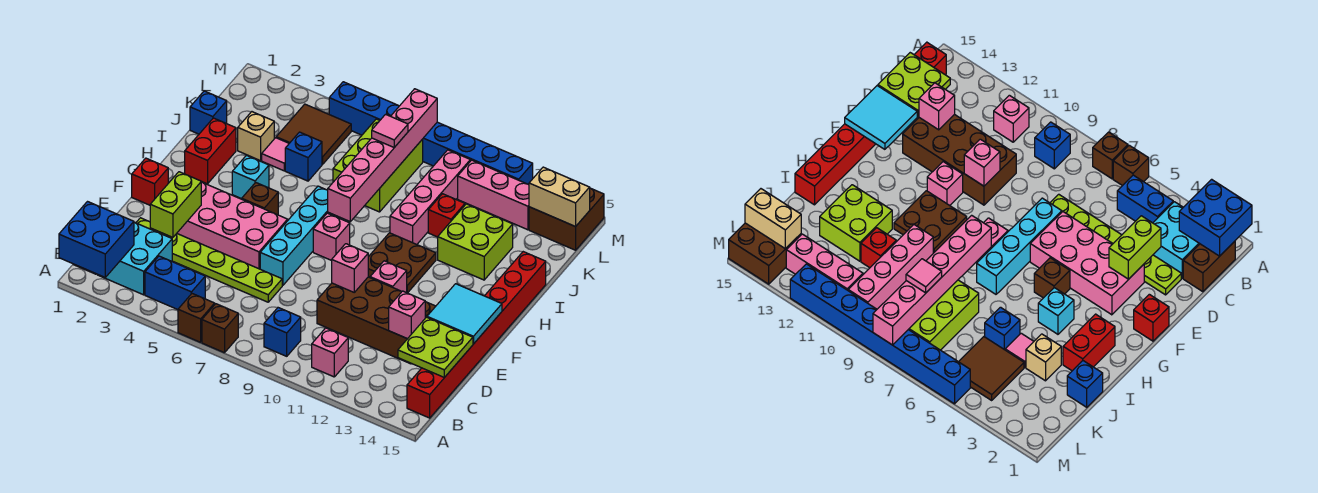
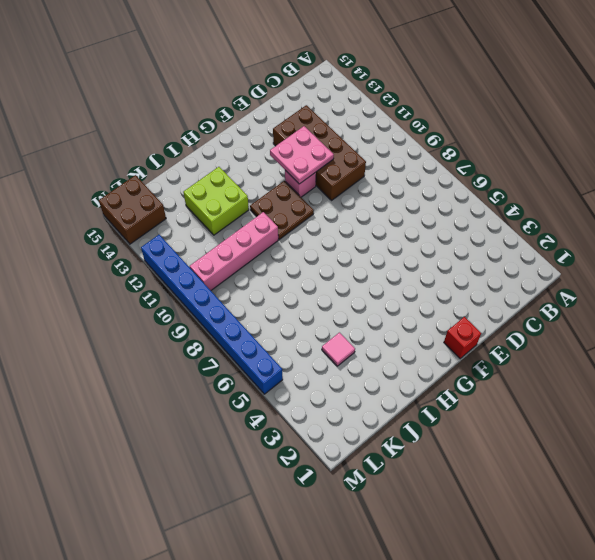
pink 2x2 plate [270,126,334,184] -> none
none -> brown 1x1 brick [178,294,215,342]
none -> brown 1x1 brick [202,304,238,353]
none -> brown 1x2 brick [1183,241,1235,292]
none -> cyan 2x2 brick [97,222,172,295]

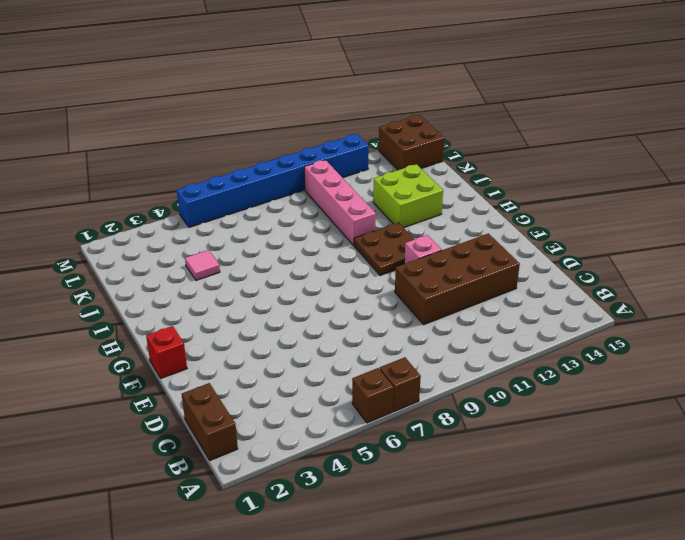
none -> cyan 2x2 brick [97,222,172,295]
none -> blue 1x2 brick [145,256,205,310]
none -> blue 1x1 brick [264,308,301,356]
none -> pink 1x1 brick [312,328,348,377]

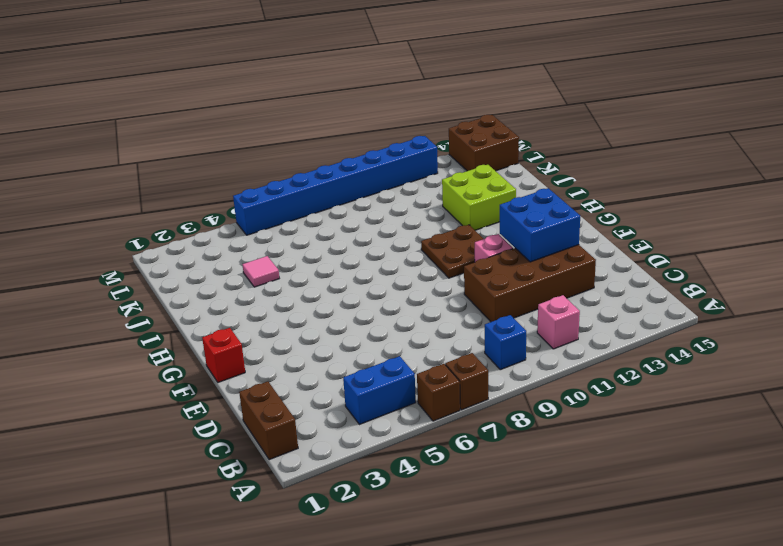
blue 2x2 brick [500,188,580,262] -> blue 2x2 brick moved to [59,202,134,277]
none -> cyan 2x2 brick [97,222,172,295]
none -> red 1x8 brick [407,252,546,418]
none -> lime 1x6 plate [136,218,282,302]
none -> pink 2x4 brick [177,182,288,269]

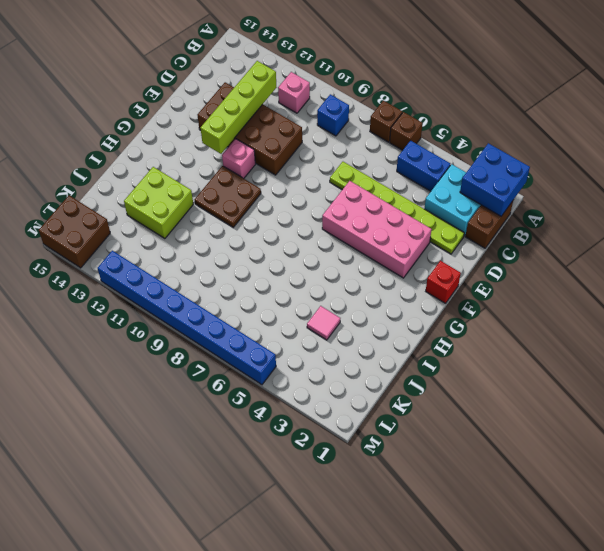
lime 1x4 brick [201,61,277,154] -> none
none -> red 1x8 brick [407,252,546,418]
none -> cyan 1x4 brick [260,186,341,286]
none -> brown 1x1 brick [242,182,278,215]
none -> pink 1x1 brick [313,213,350,261]

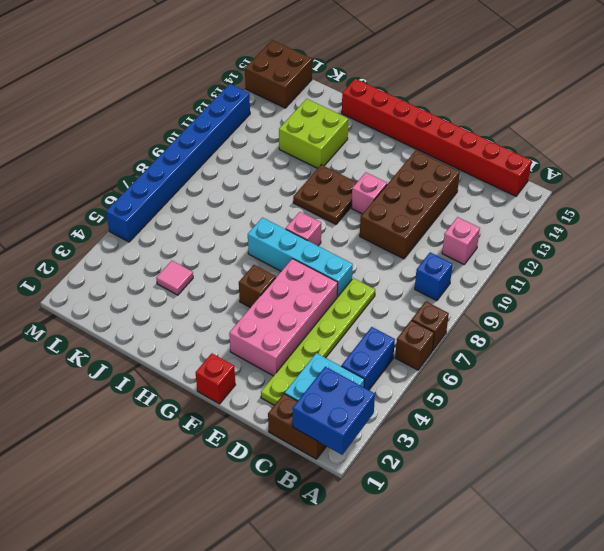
none -> red 1x2 brick [185,118,236,184]
none -> cyan 1x1 brick [232,155,269,199]
none -> pink 1x4 brick [390,150,470,244]
none -> blue 1x1 brick [190,91,227,134]

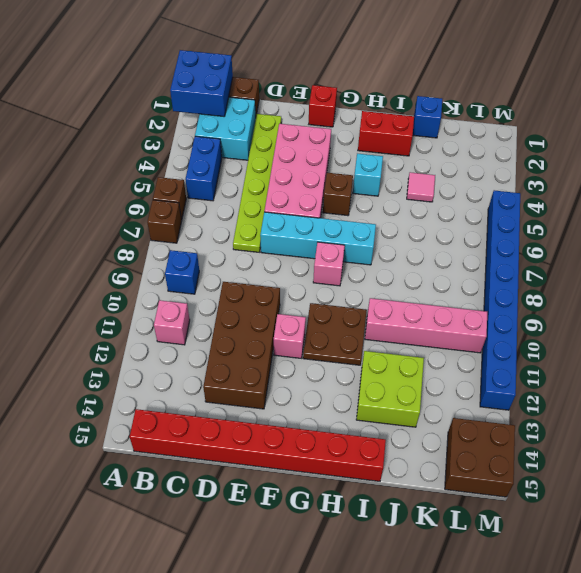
none -> tan 1x1 brick [238,112,274,161]
none -> blue 1x1 brick [285,132,322,181]
none -> lime 2x3 brick [333,119,423,212]
none -> red 1x1 brick [428,194,465,237]

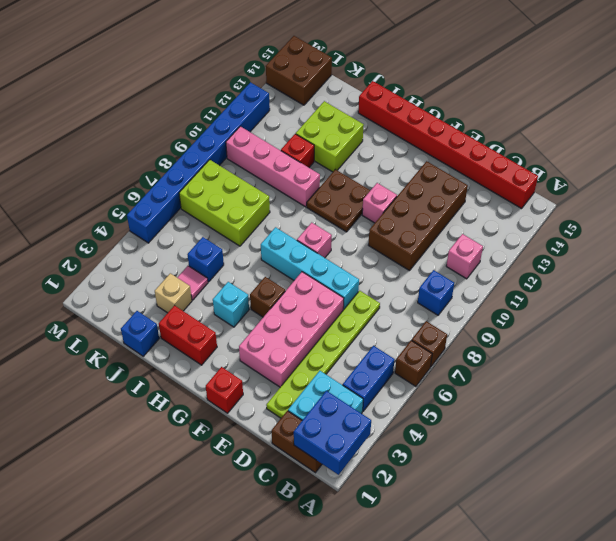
none -> brown 2x2 tile [276,104,351,164]
none -> pink 1x3 brick [458,160,529,230]
none -> lime 2x2 plate [398,317,473,377]
none -> lime 1x2 brick [150,172,201,237]

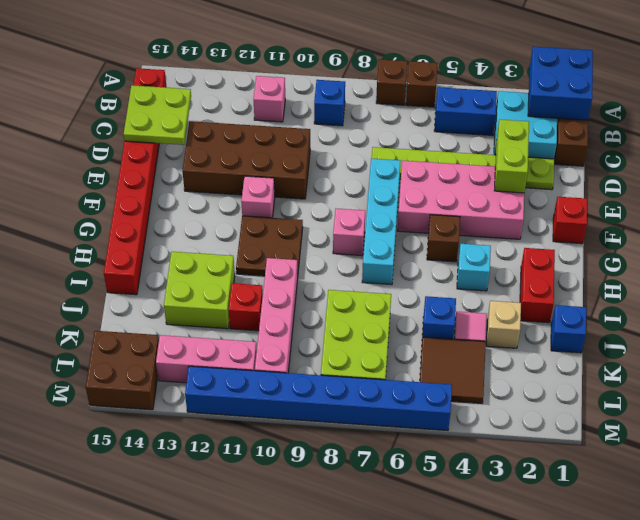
none -> pink 1x1 brick [389,291,425,339]
none -> pink 1x1 brick [332,244,368,292]
none -> cyan 2x2 tile [427,284,502,344]
none -> pink 1x6 brick [328,89,437,222]

